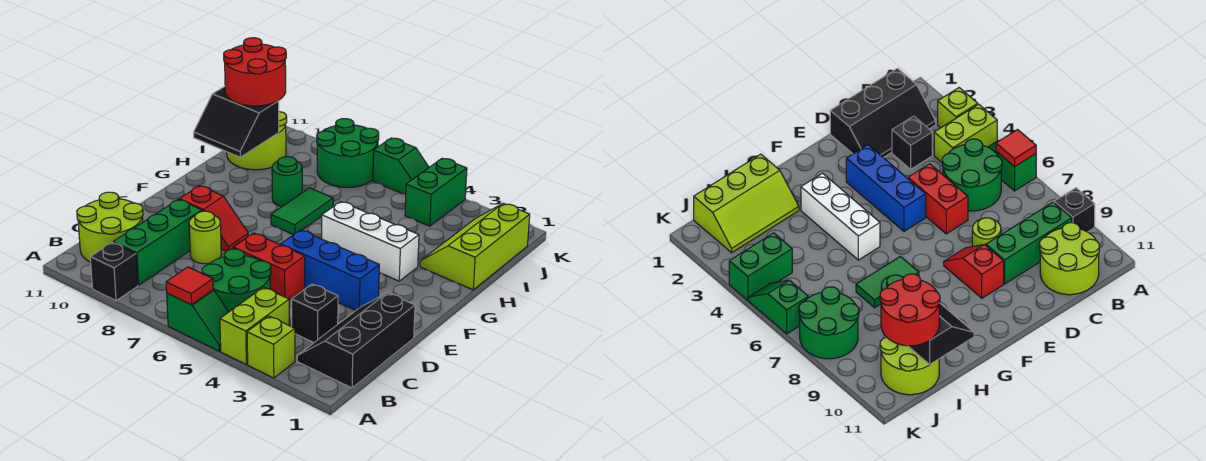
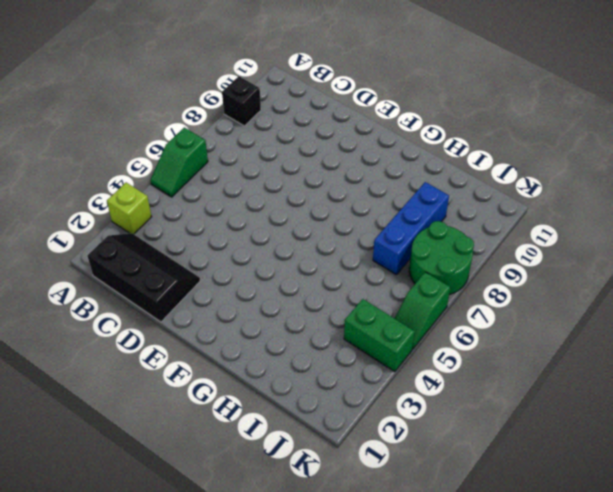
blue 1x3 brick [373,182,449,275] -> blue 1x3 brick moved to [281,230,379,311]
none -> lime 1x2 brick [220,287,289,364]
none -> green 2x2 round brick [202,249,271,312]
none -> green 1x3 brick [113,199,202,285]

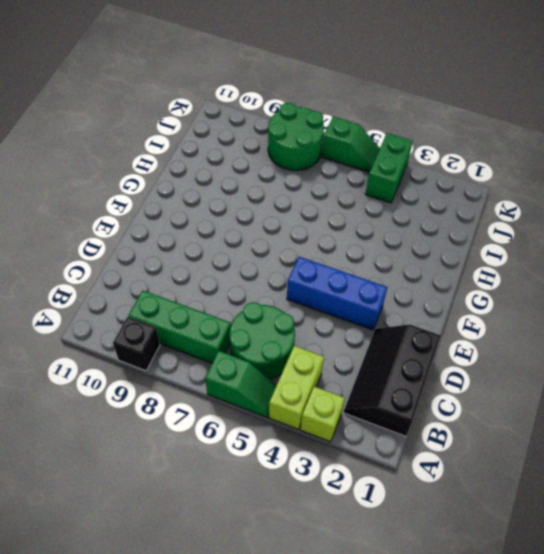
green 1x3 brick [128,291,231,363] -> green 1x3 brick turned to [113,199,202,285]
none -> lime 2x2 round brick [77,192,143,262]
none -> black 1x1 brick [292,284,338,343]
none -> red 1x2 brick [233,233,305,300]

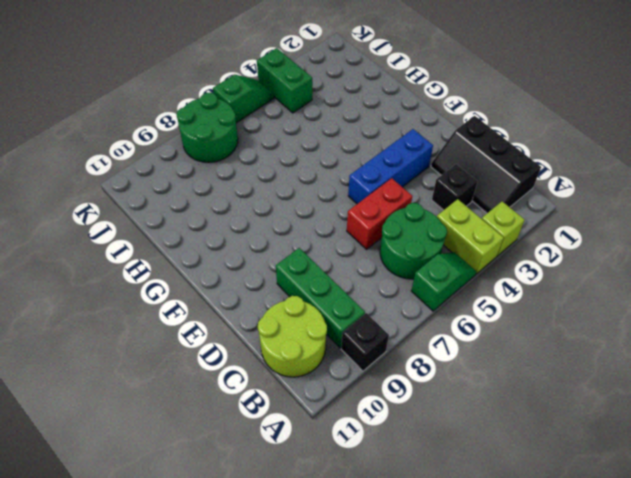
none -> lime 1x1 round brick [189,211,221,264]
none -> red 1x2 slope [179,186,248,251]
none -> white 1x3 brick [322,202,419,281]

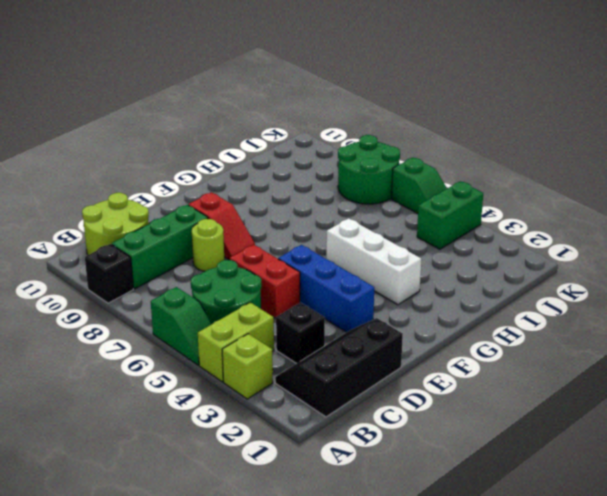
none -> green 1x2 tile [271,188,333,235]
none -> lime 2x3 slope [420,203,530,290]
none -> green 1x1 round brick [272,157,302,206]

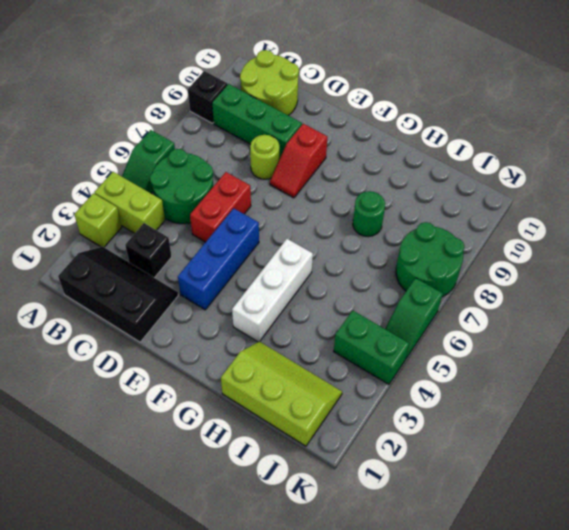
none -> green 1x2 tile [271,188,333,235]
none -> lime 2x2 round brick [227,112,287,170]
none -> red 1x1 tile [166,267,213,305]

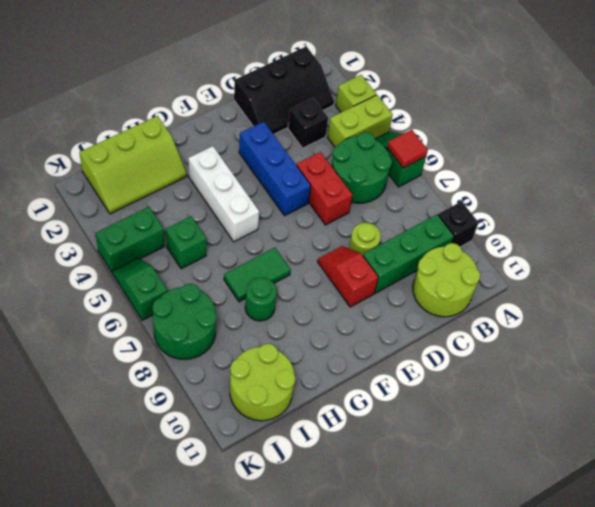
green 1x1 brick [166,216,206,269] -> none
none -> black 2x2 slope [194,87,279,157]
none -> red 2x2 round brick [224,38,286,106]

